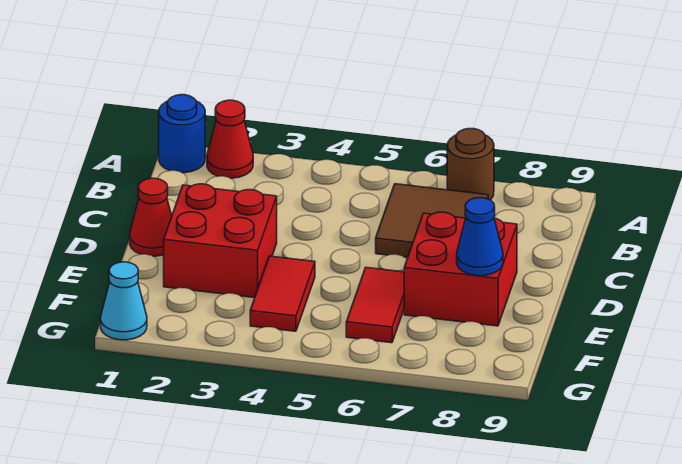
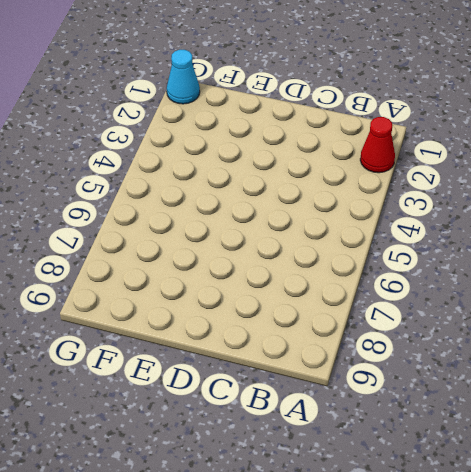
none -> blue 1x1 round brick [159,95,205,173]
none -> brown 1x1 round brick [447,129,494,200]

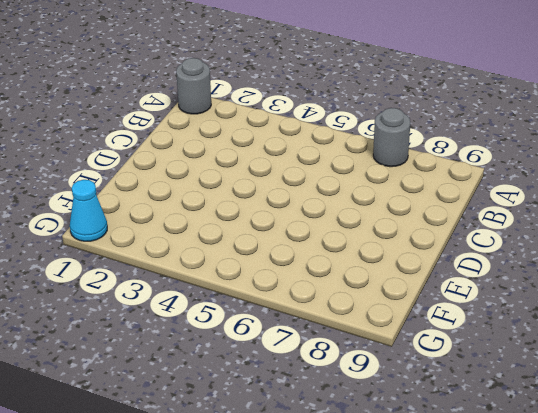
grey 1x1 round brick [176,58,211,114] -> blue 1x1 round brick [159,95,205,173]
grey 1x1 round brick [373,108,410,167] -> brown 1x1 round brick [447,129,494,200]
none -> red 1x1 cone [207,100,253,178]
none -> brown 2x2 tile [376,184,488,257]

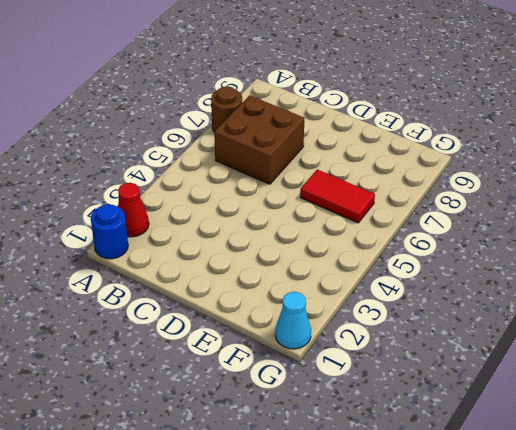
brown 2x2 brick [214,95,305,184] -> brown 2x2 tile [376,184,488,257]
none -> red 1x1 cone [130,178,172,256]
none -> red 2x2 brick [164,184,277,298]

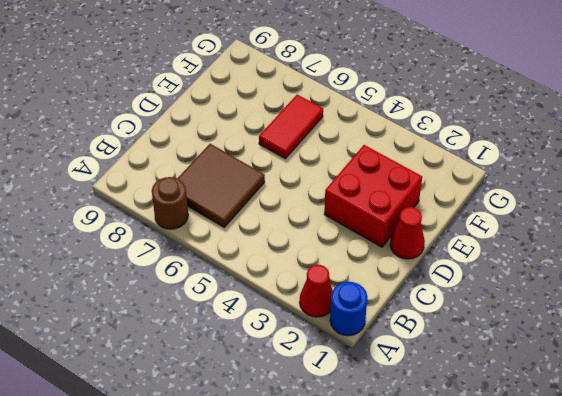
none -> red 2x2 brick [404,212,517,326]
none -> red 1x2 tile [250,256,315,331]

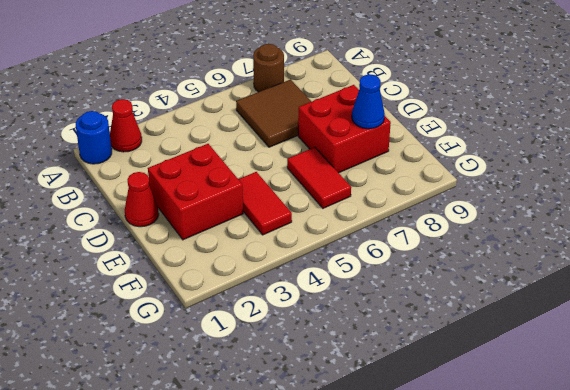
none -> cyan 1x1 cone [101,262,147,340]

